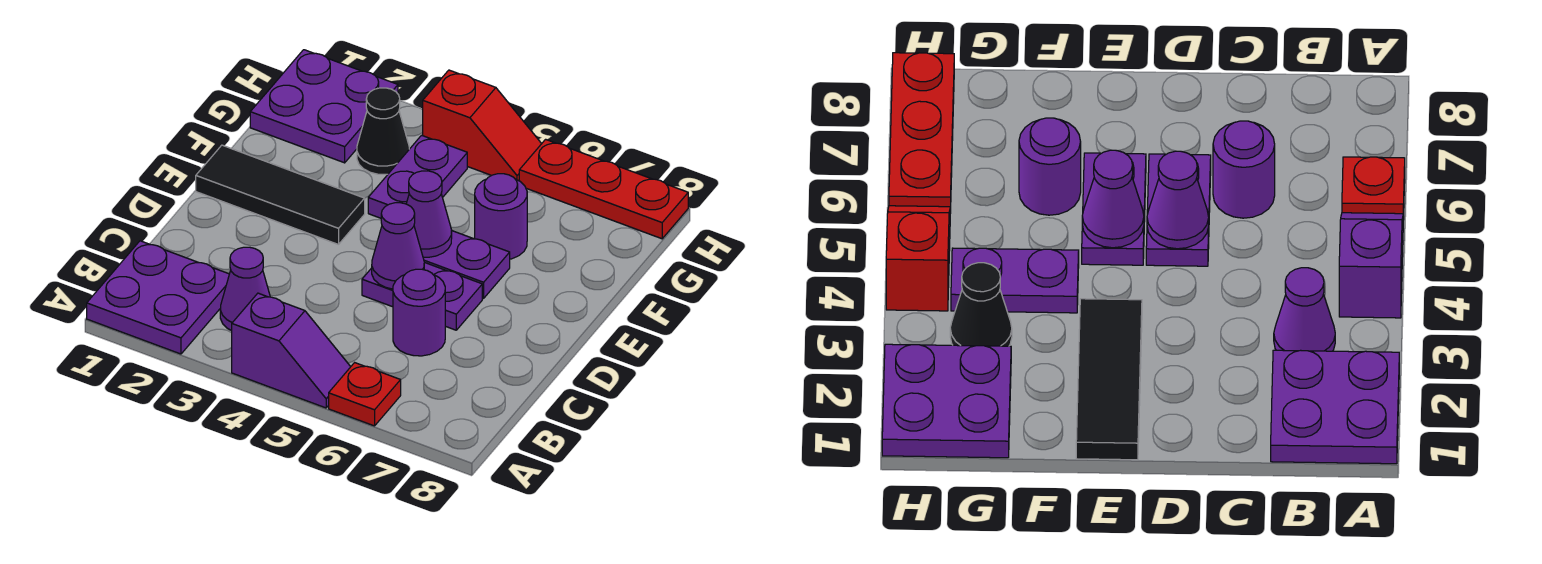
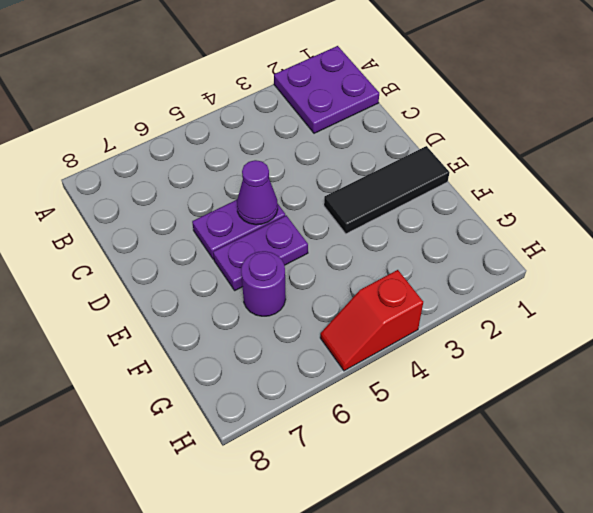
none -> purple 1x2 slope [232,293,350,408]
none -> red 1x1 plate [329,363,401,426]
none -> purple 1x1 cone [220,247,270,331]

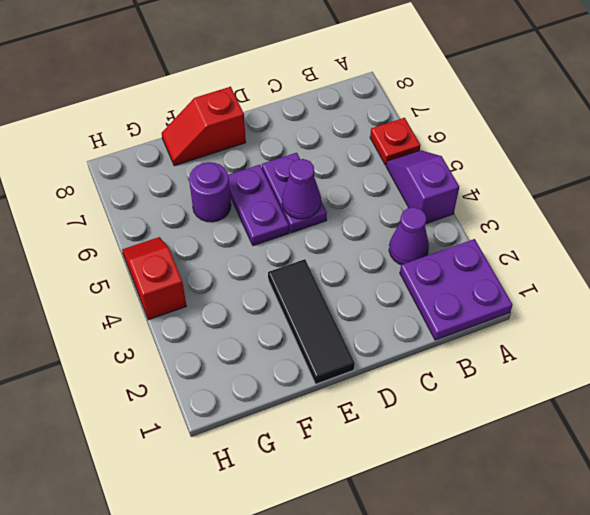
red 1x2 slope [161,87,246,166] -> none
none -> purple 1x1 round brick [393,269,445,356]
none -> purple 1x2 plate [368,135,467,218]
none -> purple 2x2 plate [250,50,398,163]

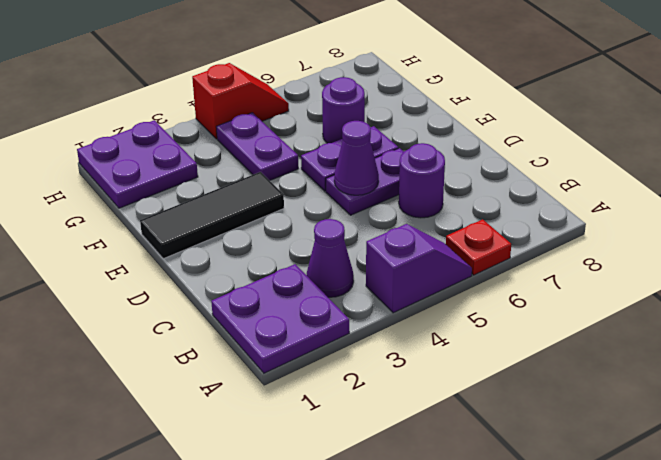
none -> black 1x1 cone [357,88,409,174]
none -> red 1x3 plate [519,139,688,239]
none -> purple 1x1 cone [406,171,452,257]

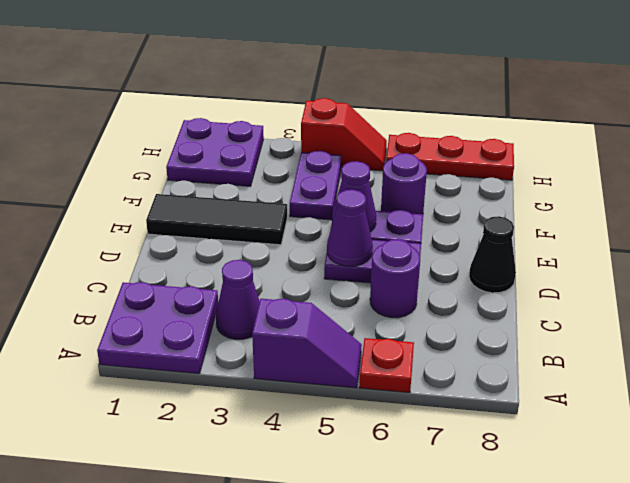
black 1x1 cone [469,216,516,293] -> black 1x1 cone moved to [357,88,409,174]

